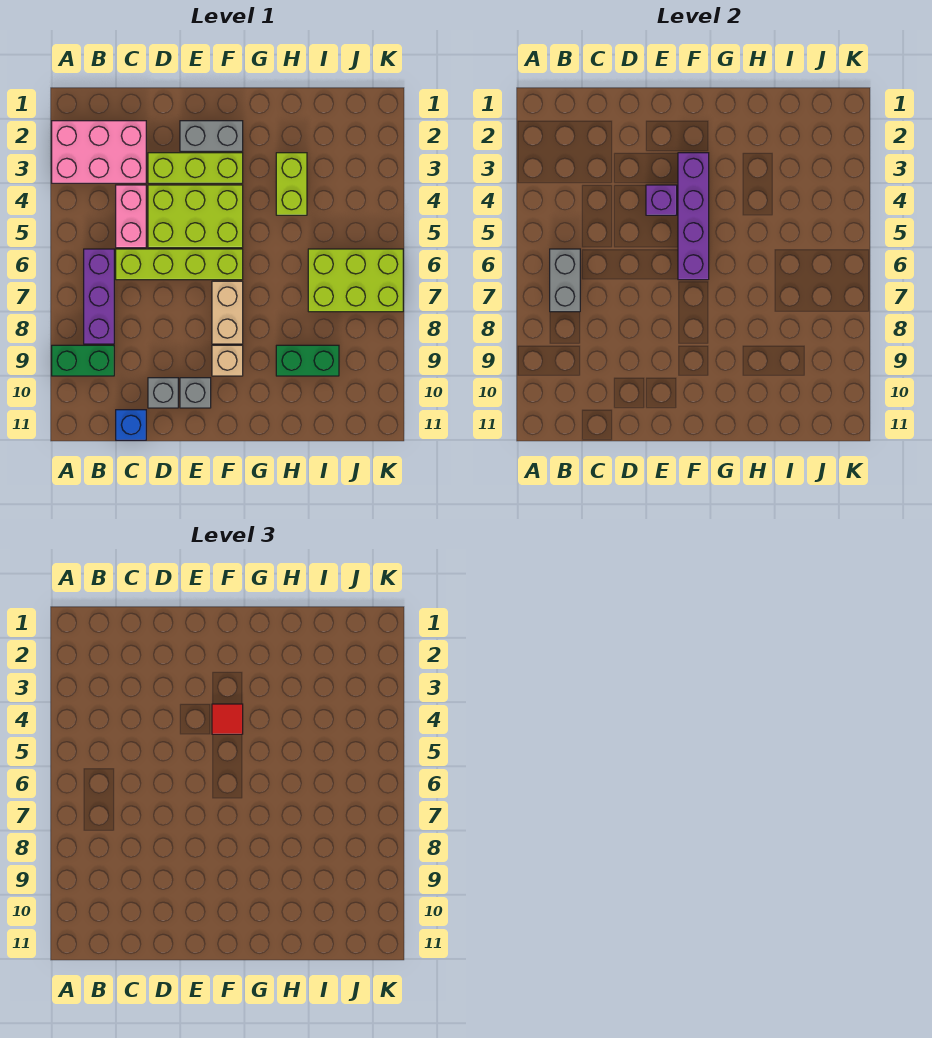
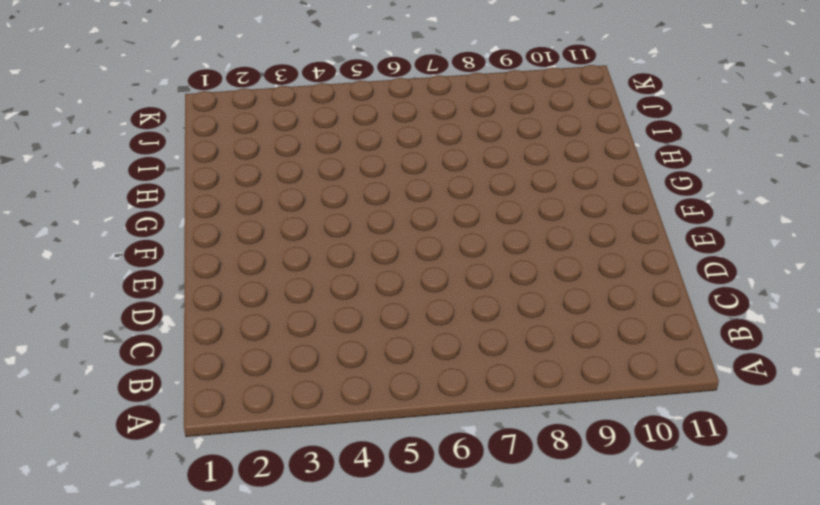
none -> pink 2x3 brick [52,121,146,183]
none -> green 1x2 brick [52,345,114,376]
none -> purple 1x3 brick [84,249,114,344]

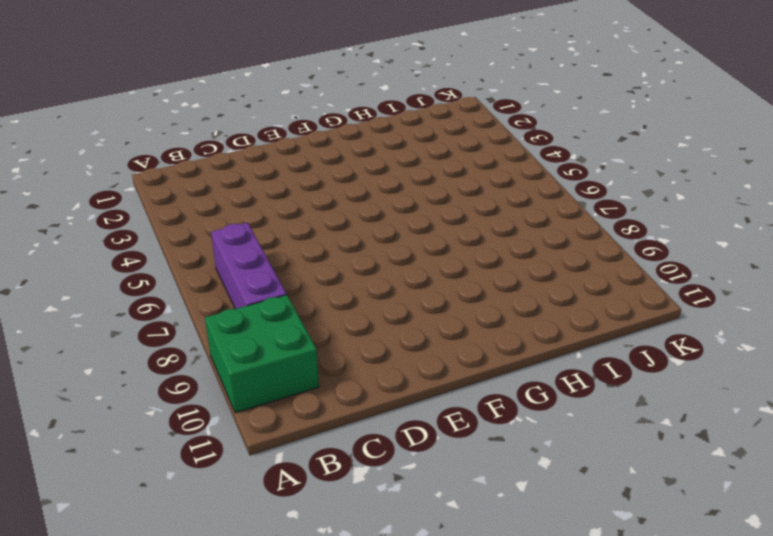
green 2x2 brick [205,295,319,413] -> green 1x2 brick [52,345,114,376]
none -> pink 2x3 brick [52,121,146,183]
none -> pink 1x2 brick [116,185,146,248]
none -> lime 1x4 brick [116,249,243,280]

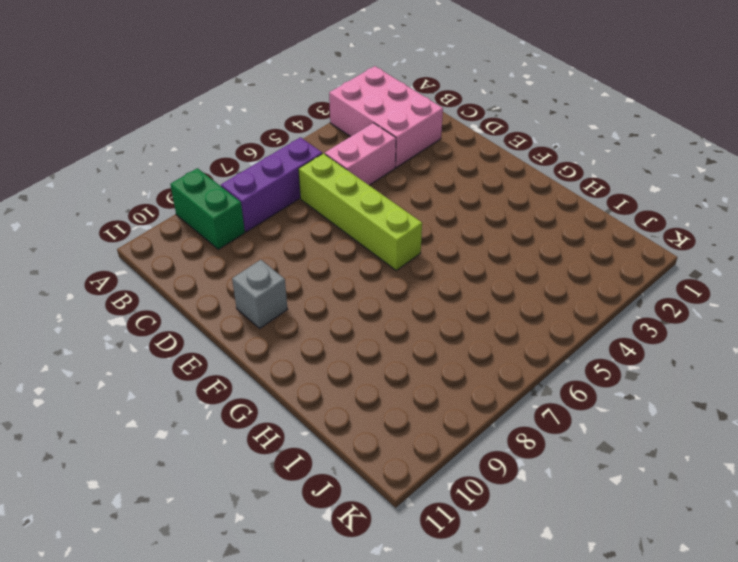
none -> blue 1x1 brick [116,410,146,440]
none -> lime 1x3 brick [148,153,243,183]
none -> lime 2x3 brick [148,185,243,248]

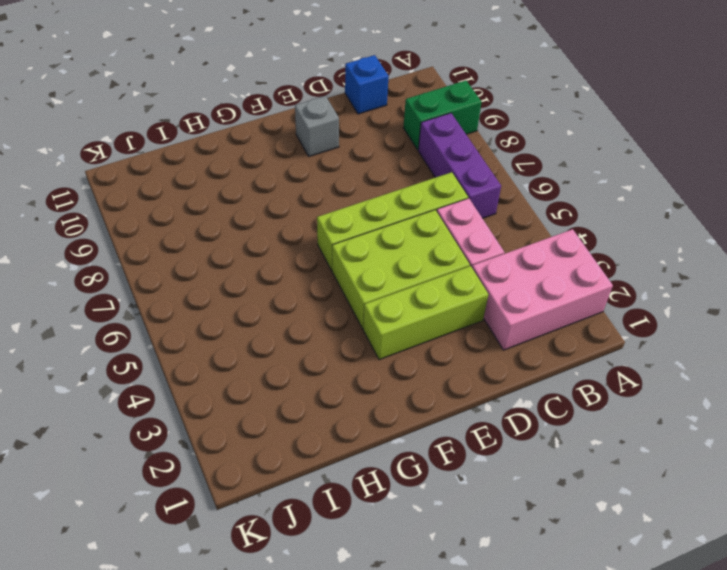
none -> grey 1x1 brick [148,378,178,408]
none -> grey 1x2 brick [180,121,243,151]
none -> tan 1x2 brick [212,281,243,344]

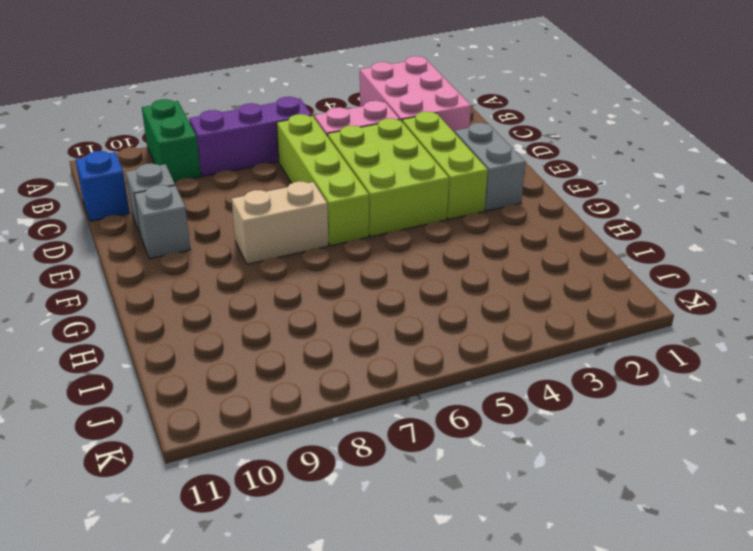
none -> tan 1x1 brick [212,345,243,376]
none -> lime 1x2 brick [276,153,307,215]
none -> green 1x2 brick [276,345,339,376]

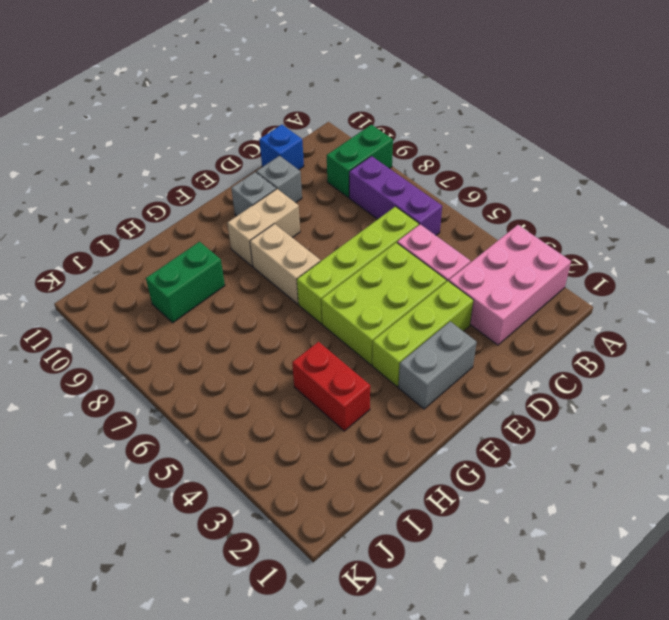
tan 1x2 brick [228,189,300,266] -> tan 1x1 brick [212,345,243,376]
red 1x2 brick [292,342,370,431] -> lime 1x2 brick [276,153,307,215]
none -> lime 2x3 brick [308,249,403,312]
none -> grey 1x2 brick [550,249,580,312]
none -> purple 1x1 brick [646,185,677,215]

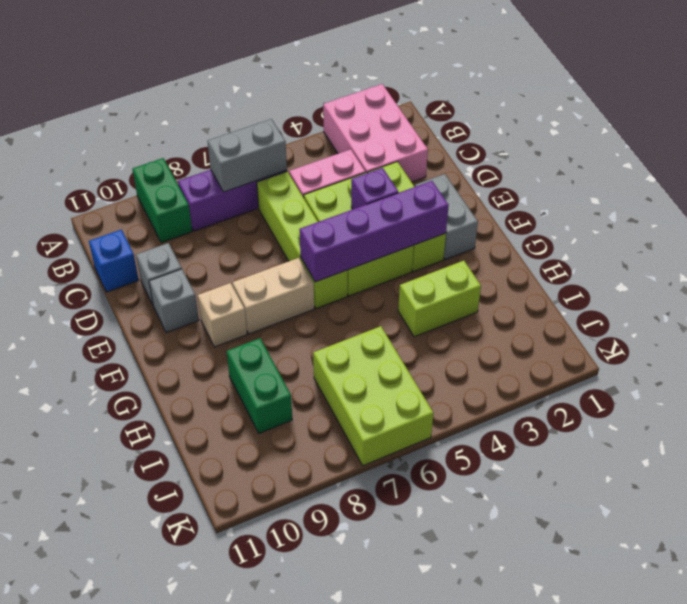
none -> red 1x1 tile [212,704,243,734]

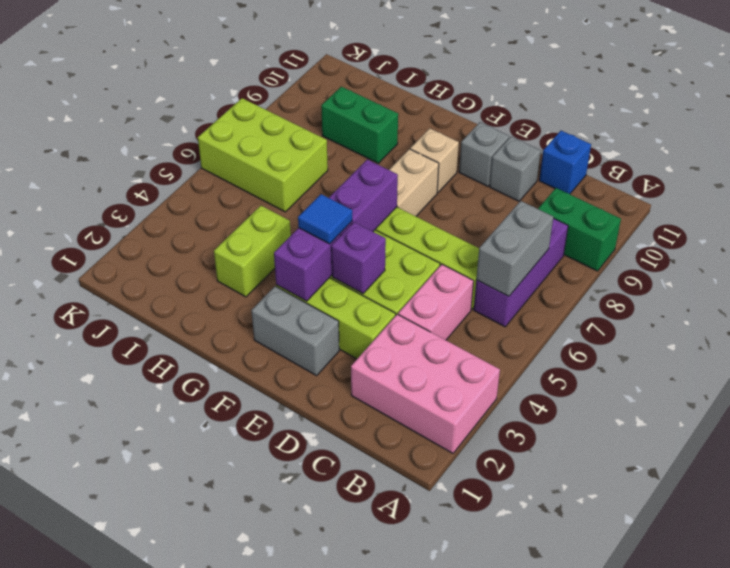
blue 1x1 tile [298,194,352,244] -> red 1x1 tile [212,704,243,734]

